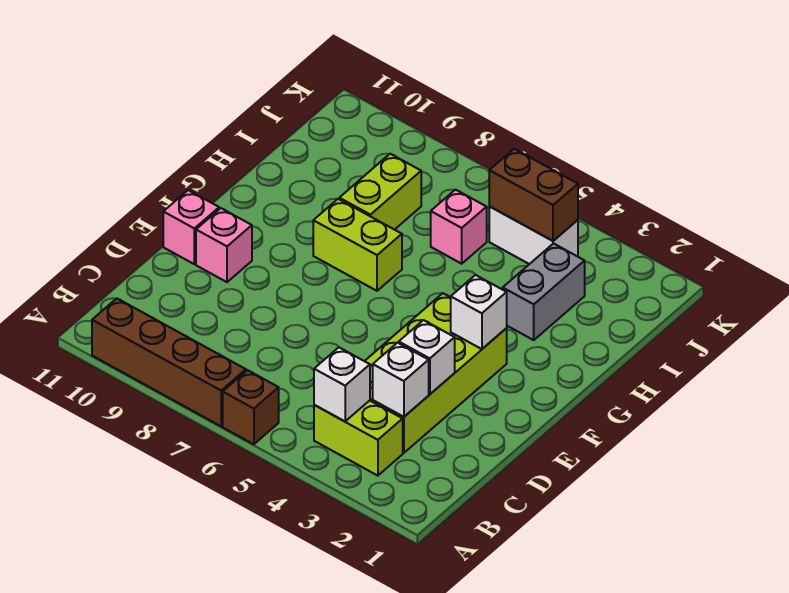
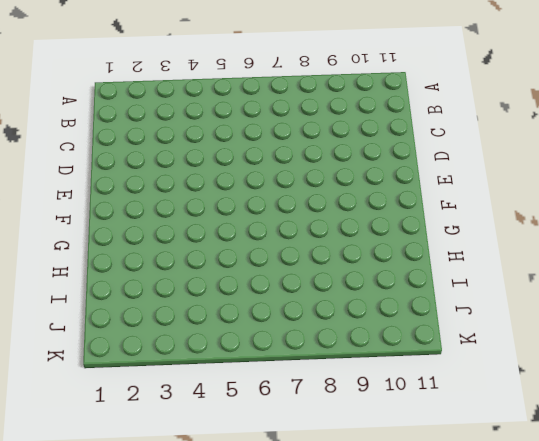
none -> brown 1x1 brick [223,370,279,444]
none -> brown 1x4 brick [92,299,246,426]
none -> lime 1x2 brick [314,401,403,476]

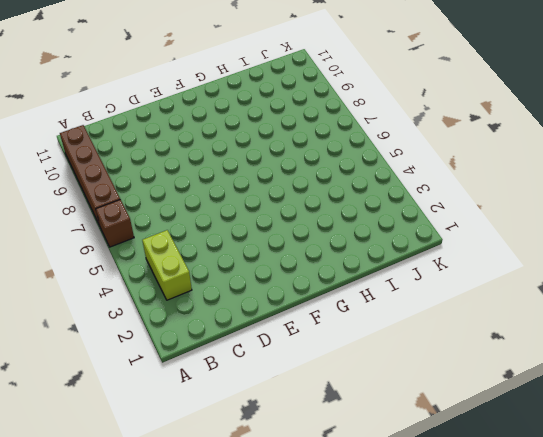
none -> lime 2x4 brick [365,293,507,453]
none -> pink 1x1 brick [196,208,252,282]
none -> pink 1x1 brick [163,190,219,264]

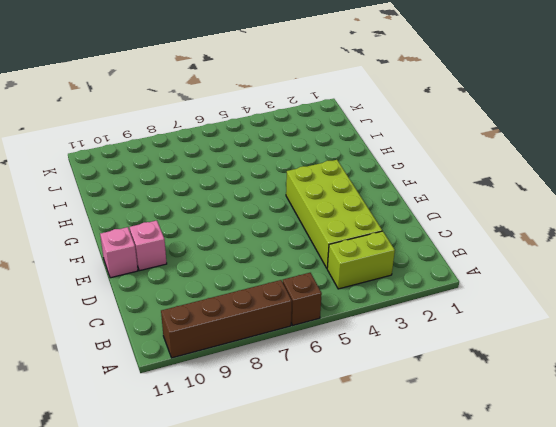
none -> lime 1x2 brick [313,199,402,291]
none -> grey 1x2 brick [502,244,585,340]
none -> lime 1x2 brick [339,154,421,230]

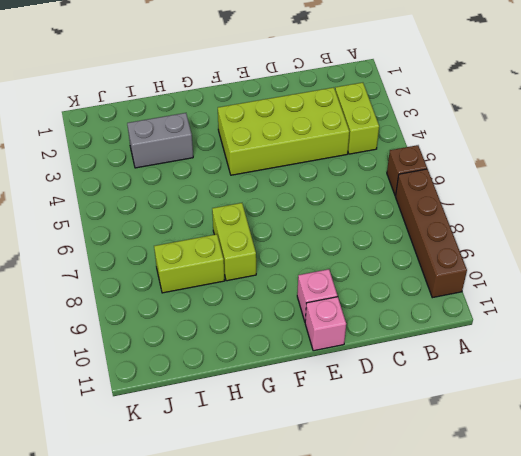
none -> pink 1x1 brick [431,190,487,264]
none -> white 1x2 brick [489,207,578,264]
none -> white 1x1 brick [314,347,370,421]

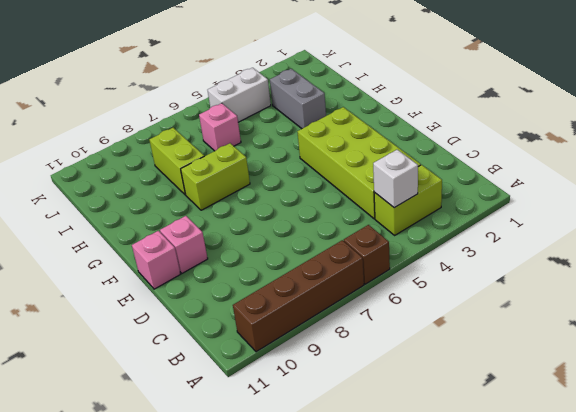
none -> white 1x1 brick [373,343,429,417]
none -> white 1x1 brick [399,320,455,394]
none -> white 1x1 brick [451,275,507,349]

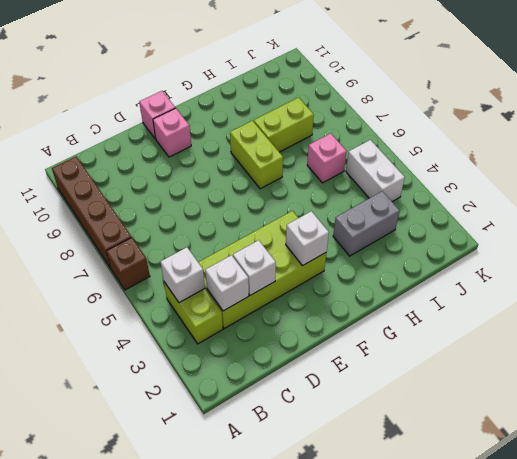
none -> brown 1x2 brick [489,149,578,241]

